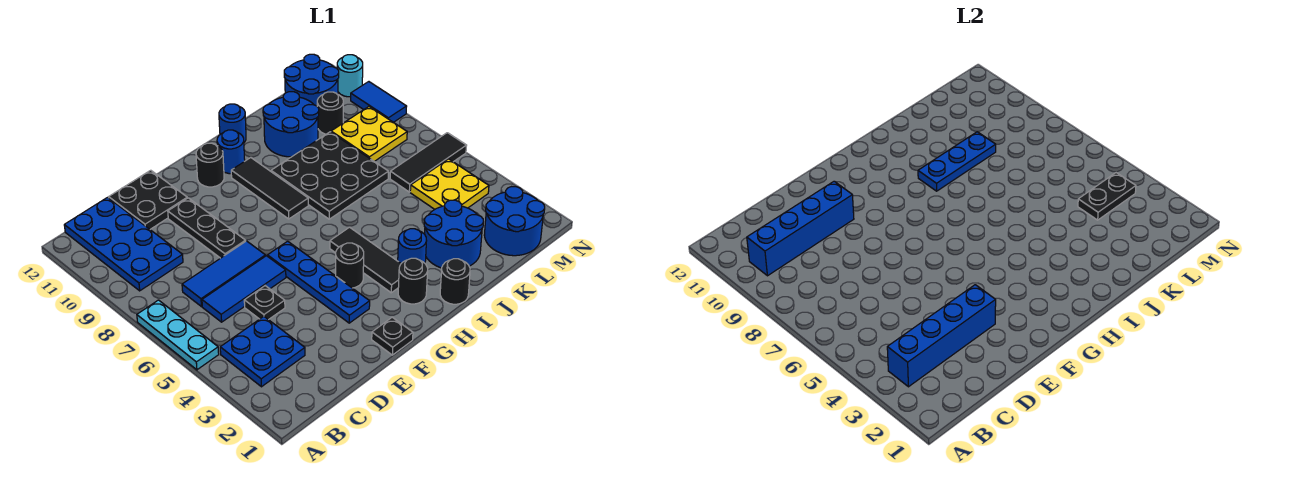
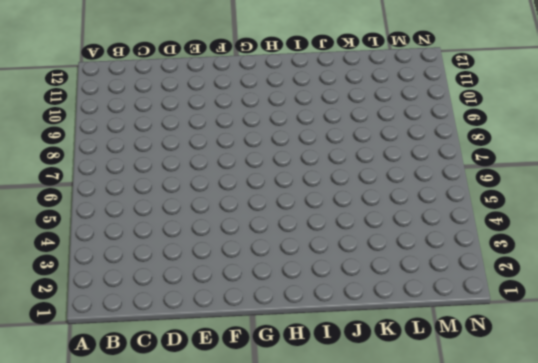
none -> cyan 1x3 plate [137,300,219,370]
none -> blue 2x2 plate [220,316,305,387]
none -> blue 2x4 plate [64,197,183,291]
none -> blue 1x3 tile [202,256,286,322]

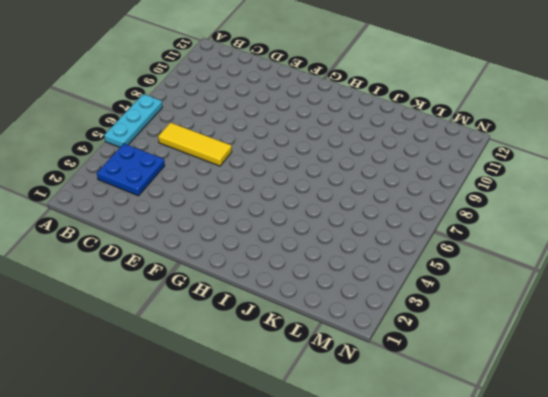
yellow 1x3 tile [158,123,232,166] -> blue 1x3 tile [202,256,286,322]
none -> blue 2x4 plate [64,197,183,291]
none -> blue 1x3 tile [182,241,266,307]
none -> black 1x1 plate [244,286,285,320]
none -> black 2x2 plate [109,170,187,229]

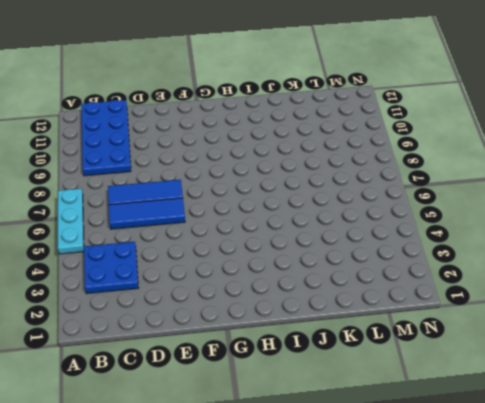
none -> black 1x1 plate [244,286,285,320]
none -> black 2x2 plate [109,170,187,229]
none -> black 1x3 plate [168,198,246,258]
none -> black 1x1 plate [372,317,413,355]

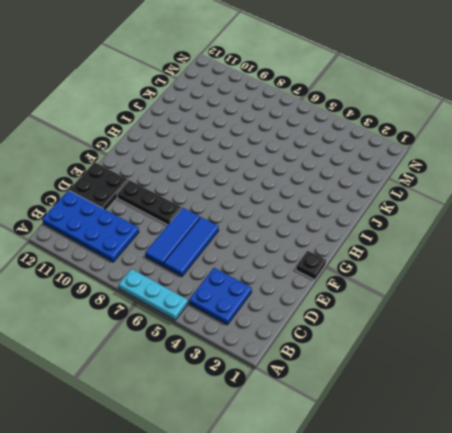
none -> black 1x1 plate [244,286,285,320]
none -> blue 1x4 plate [267,241,370,323]
none -> black 1x1 round brick [336,243,364,288]
none -> black 1x1 round brick [196,143,224,187]

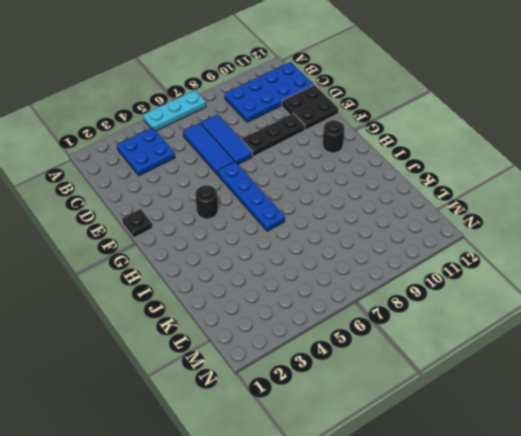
blue 1x4 plate [218,161,285,231] -> blue 1x4 plate turned to [267,241,370,323]
none -> black 1x1 plate [244,286,285,320]
none -> black 1x1 round brick [398,258,428,304]
none -> black 1x3 tile [330,227,401,293]
none -> black 1x3 tile [231,158,308,219]

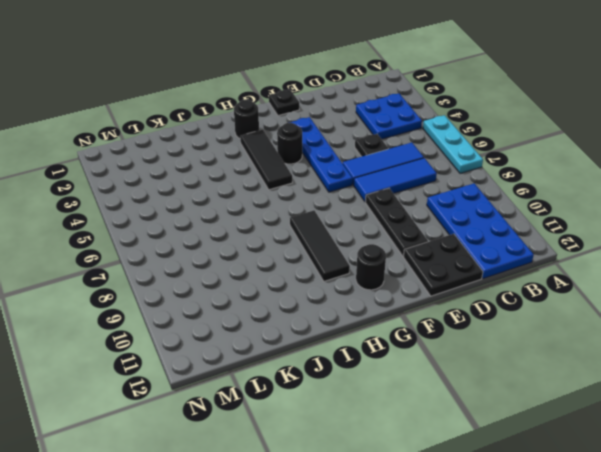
none -> blue 1x1 round brick [217,130,245,174]
none -> black 1x1 round brick [440,259,470,304]
none -> blue 1x1 round brick [398,229,427,263]
none -> black 3x3 plate [271,132,388,219]

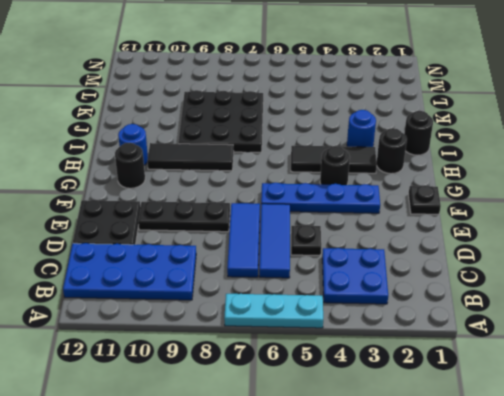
none -> blue 1x1 round brick [219,104,246,142]
none -> blue 2x2 round brick [424,200,483,268]
none -> blue 2x2 round brick [263,92,319,157]
none -> blue 2x2 round brick [484,187,545,256]

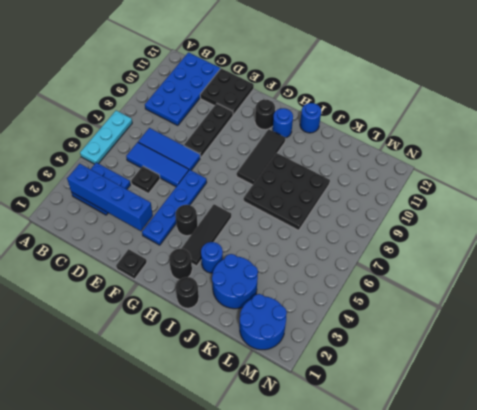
none -> blue 2x2 round brick [263,92,319,157]
none -> yellow 2x2 plate [410,159,489,209]
none -> black 1x3 tile [390,133,467,192]
none -> yellow 2x2 plate [331,107,407,161]

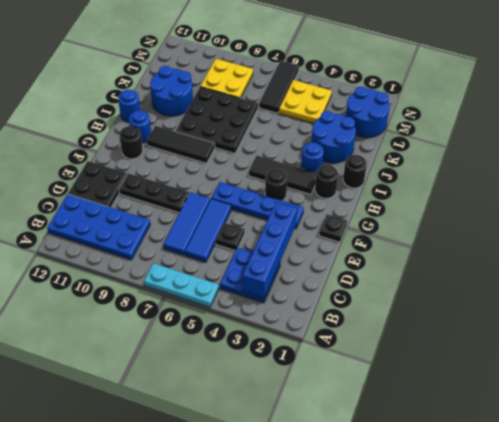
none -> black 1x1 round brick [317,92,343,134]
none -> blue 2x2 round brick [284,54,339,106]
none -> blue 1x2 tile [351,82,407,122]
none -> cyan 1x1 round brick [337,55,363,97]

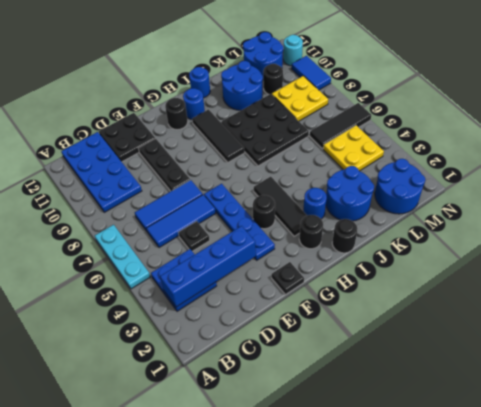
none -> blue 1x4 brick [747,181,854,276]
none -> blue 1x3 plate [918,132,996,191]
none -> black 1x2 plate [1078,173,1136,220]

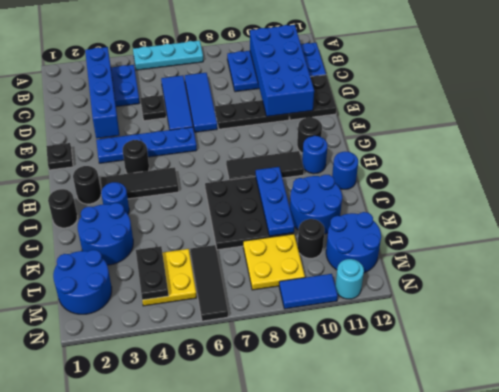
blue 2x4 brick [250,25,314,117] -> blue 1x4 brick [747,181,854,276]

